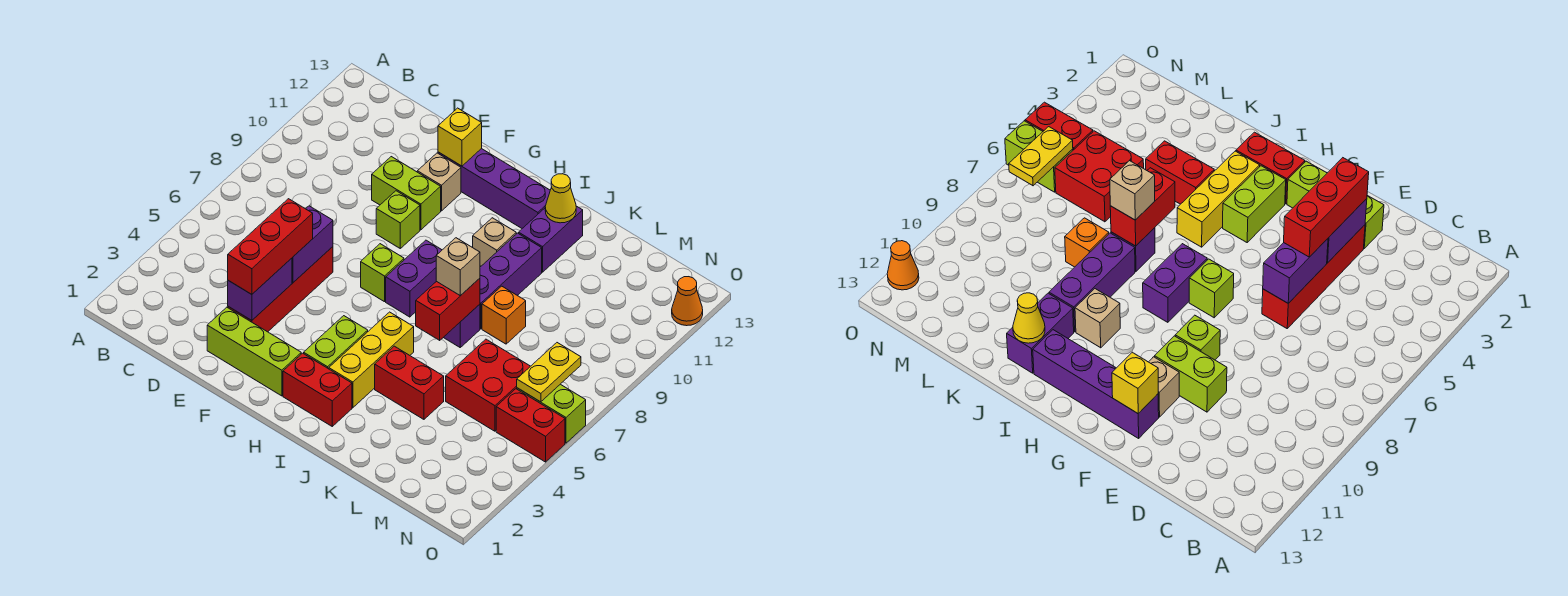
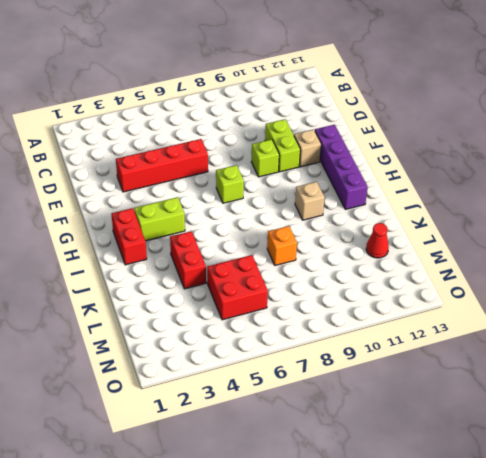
red 1x1 cone [366,223,389,258] -> none
none -> lime 1x3 brick [207,307,301,396]
none -> purple 1x2 brick [386,240,442,317]
none -> yellow 1x3 brick [329,312,414,408]

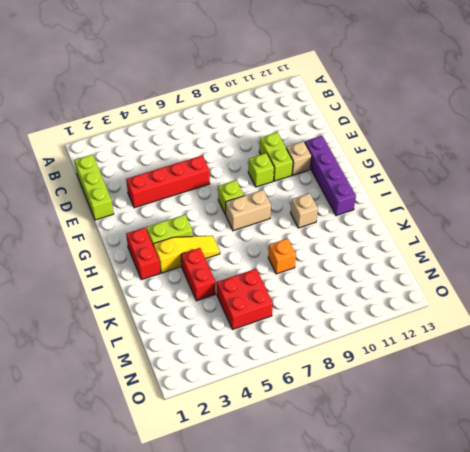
lime 1x3 brick [74,155,113,220] -> lime 1x3 brick moved to [207,307,301,396]
tan 1x2 brick [225,190,271,231] -> purple 1x2 brick [386,240,442,317]
yellow 1x3 slope [153,236,220,273] -> yellow 1x3 brick [329,312,414,408]
none -> purple 1x1 brick [443,304,480,347]
none -> purple 1x3 brick [480,233,542,329]
none -> purple 1x2 brick [519,206,583,272]

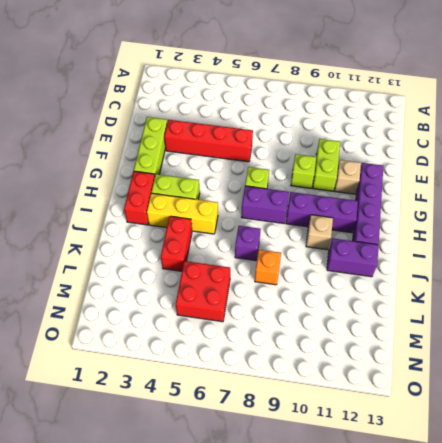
purple 1x3 brick [286,192,358,233] -> purple 1x3 brick moved to [480,233,542,329]
none -> red 1x2 brick [496,389,565,462]
none -> lime 1x2 brick [517,384,586,443]
none -> orange 1x1 cone [672,277,703,326]

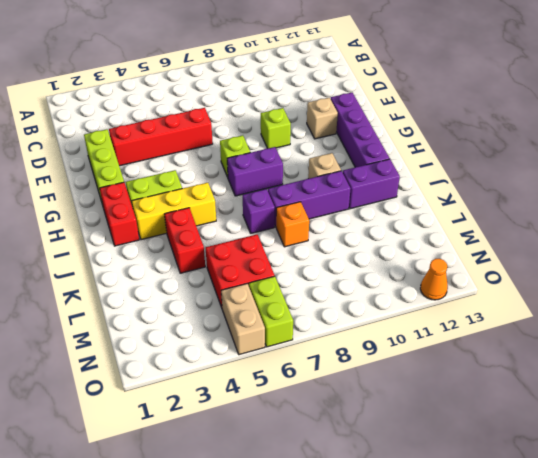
tan 1x2 brick [221,284,265,355] -> red 1x2 brick [496,389,565,462]
none -> lime 1x2 brick [372,157,441,230]
none -> purple 1x2 brick [228,258,292,320]
none -> purple 1x2 brick [292,206,333,283]

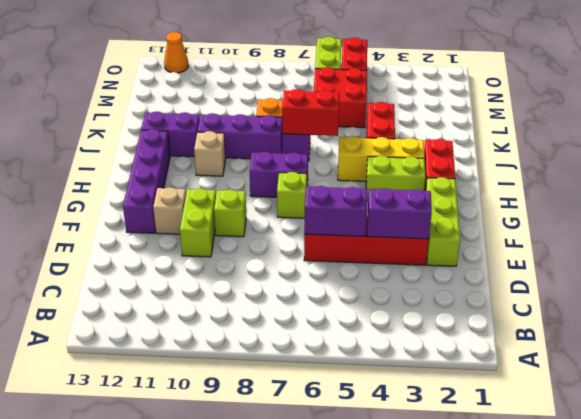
none -> yellow 1x1 brick [438,108,482,166]
none -> yellow 1x1 cone [545,174,576,223]
none -> yellow 1x2 plate [517,343,581,402]

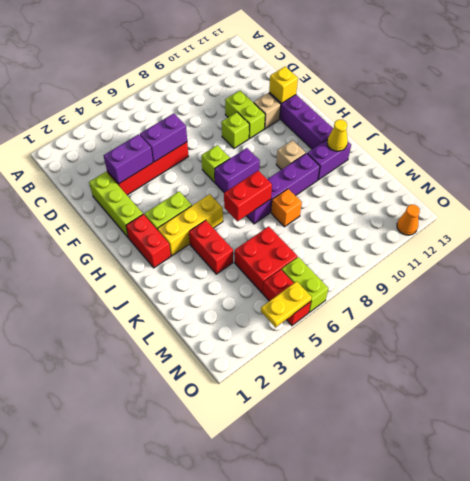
yellow 1x2 plate [261,281,312,327] -> yellow 1x2 plate moved to [517,343,581,402]
none -> red 1x3 brick [228,199,313,294]
none -> tan 1x1 brick [436,238,480,296]

